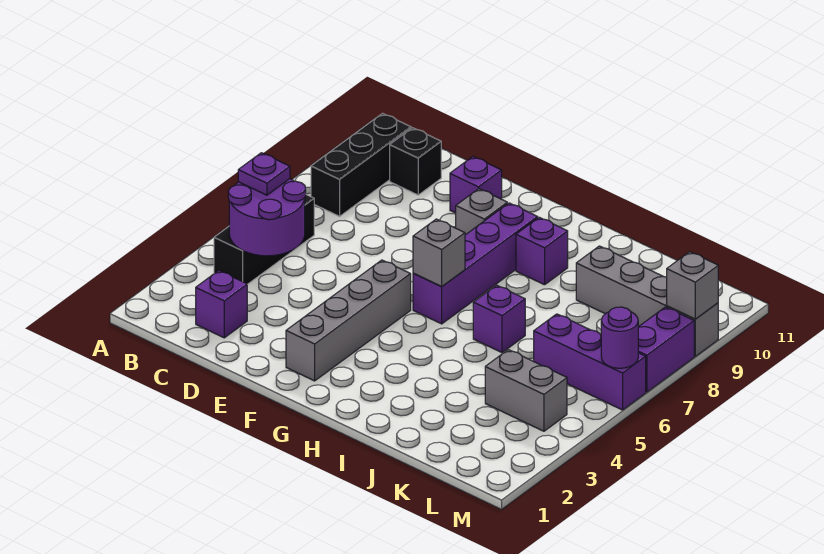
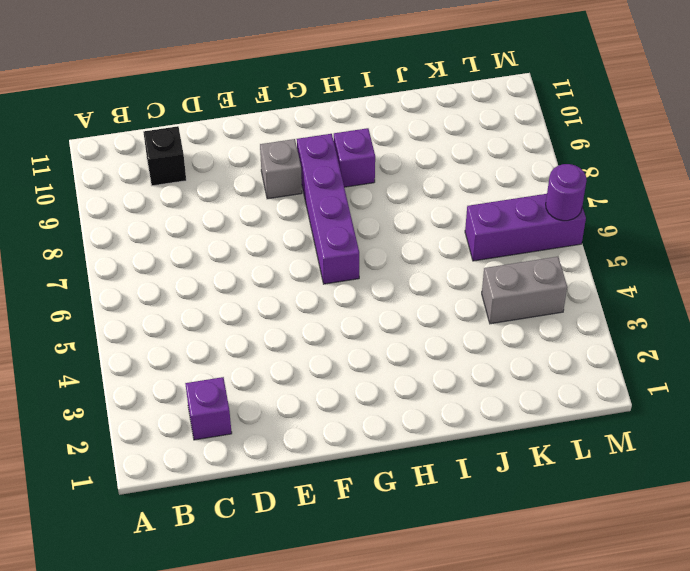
none -> black 1x3 brick [214,195,314,284]
none -> black 1x3 brick [311,113,411,216]
none -> purple 1x1 brick [450,157,502,213]

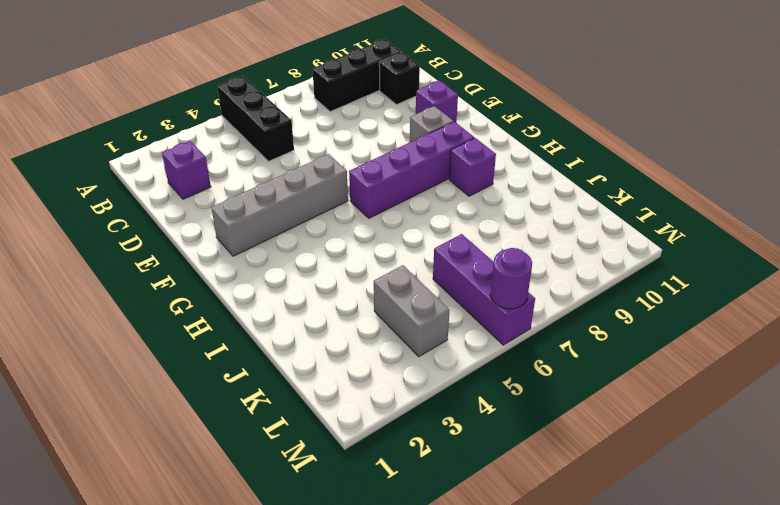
black 1x3 brick [217,76,294,161] -> black 1x3 brick turned to [214,195,314,284]
none -> purple 1x1 brick [473,285,525,353]
none -> grey 1x4 brick [576,246,718,356]
none -> purple 1x2 brick [638,307,694,392]

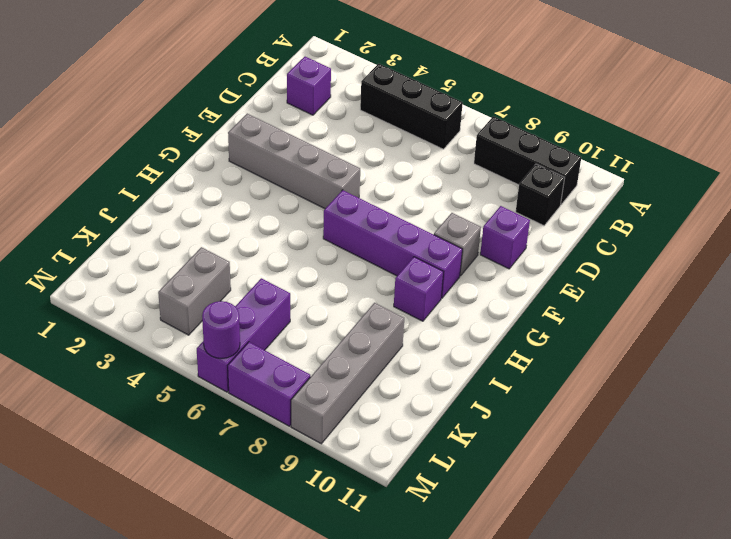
none -> purple 1x1 brick [473,285,525,353]
none -> purple 2x2 round brick [228,179,306,256]
none -> grey 1x1 brick [413,219,465,287]

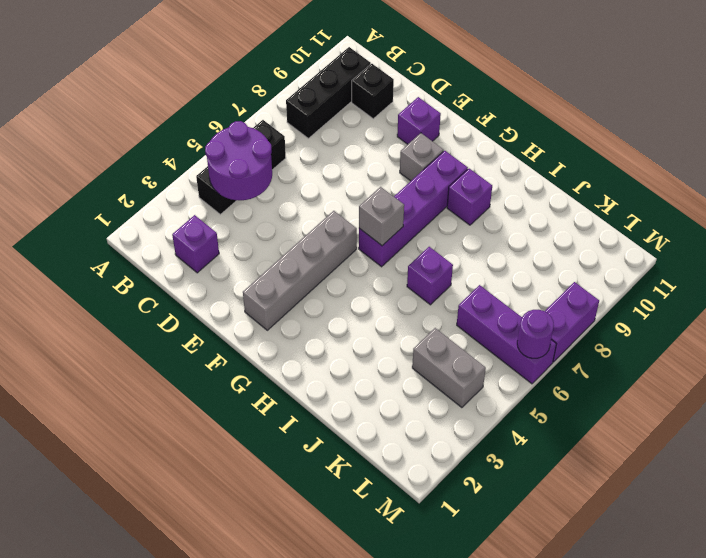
none -> grey 1x4 brick [576,246,718,356]
none -> grey 1x1 brick [667,252,718,319]
none -> purple 1x1 plate [238,153,290,195]

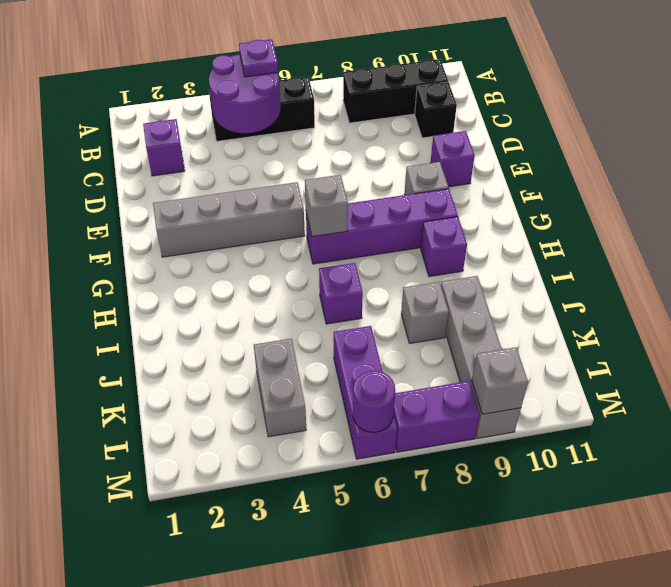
grey 1x1 brick [401,282,449,343] -> none

